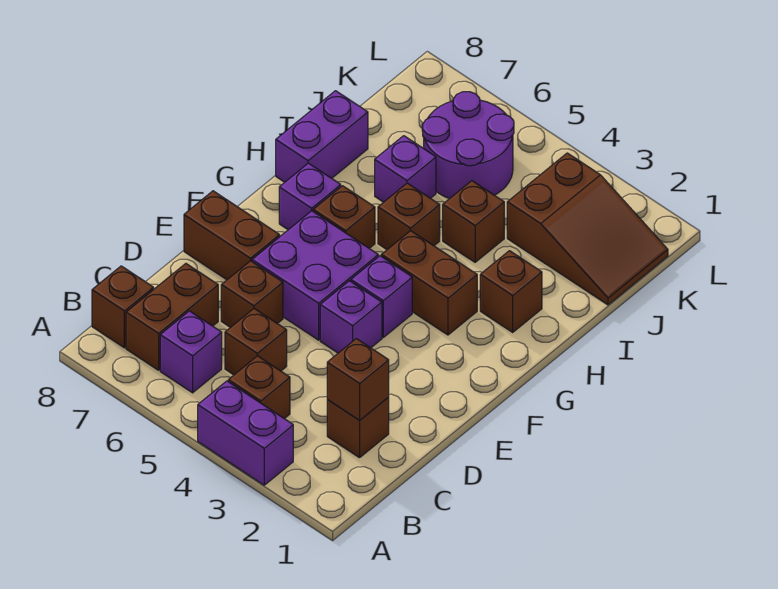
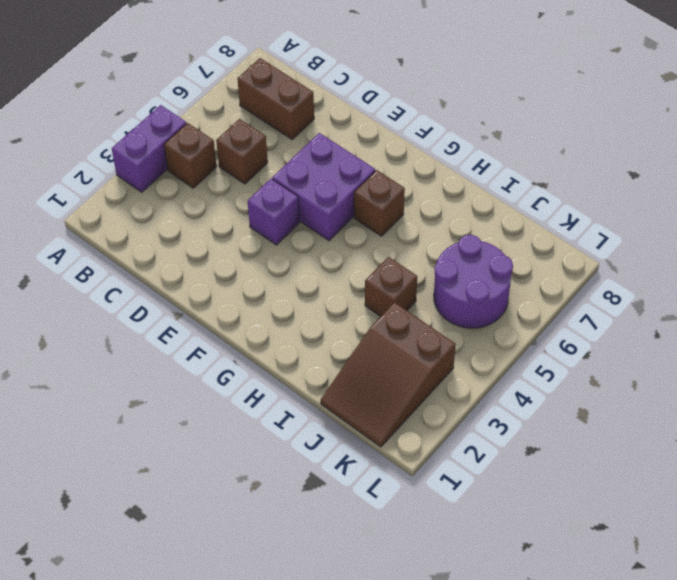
none -> purple 1x1 brick [160,311,222,393]
none -> brown 1x1 brick [92,266,154,348]
none -> brown 1x1 brick [327,397,389,458]

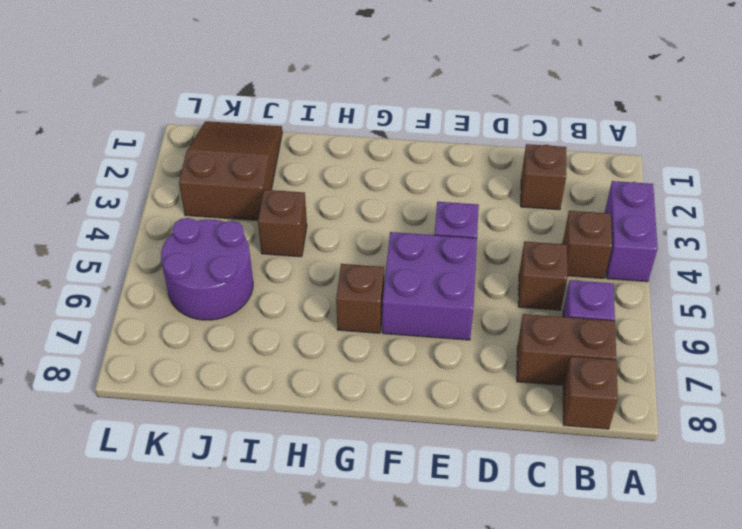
none -> brown 1x1 brick [221,261,283,328]
none -> brown 1x2 brick [184,191,280,280]
none -> purple 1x1 brick [351,256,412,337]

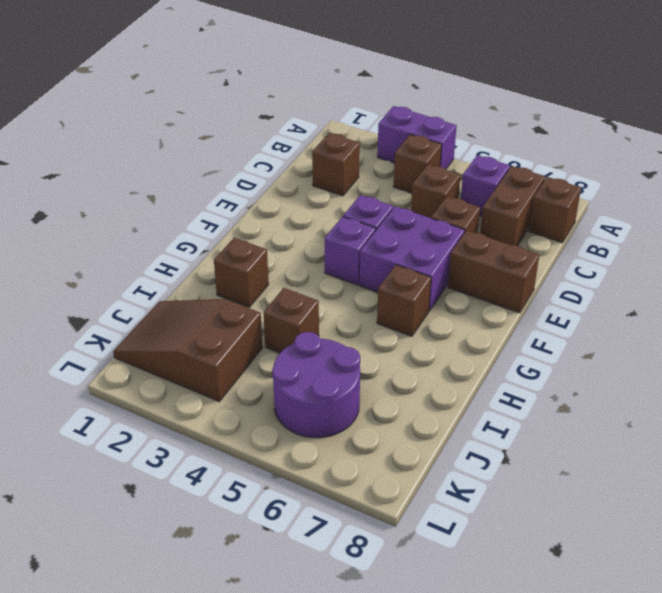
none -> brown 1x2 brick [381,231,477,335]
none -> purple 1x1 brick [279,163,341,230]
none -> brown 1x1 brick [378,183,440,249]

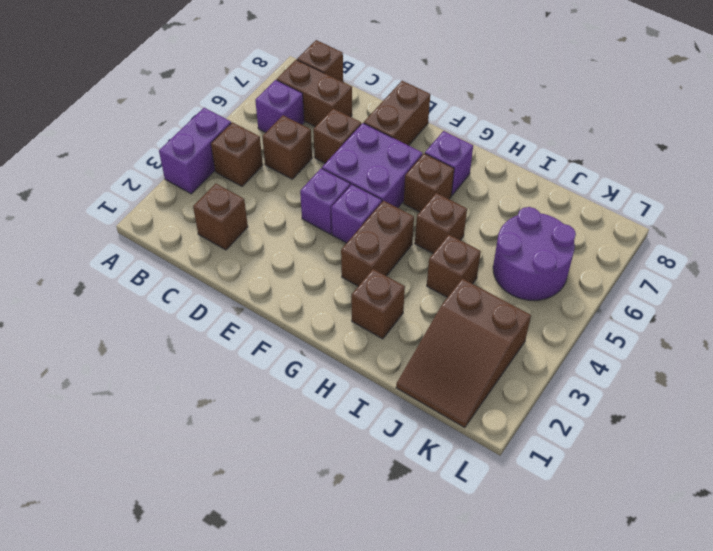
none -> purple 1x2 brick [276,91,368,182]
none -> purple 1x1 brick [375,136,436,202]
none -> brown 1x1 brick [327,339,389,421]

